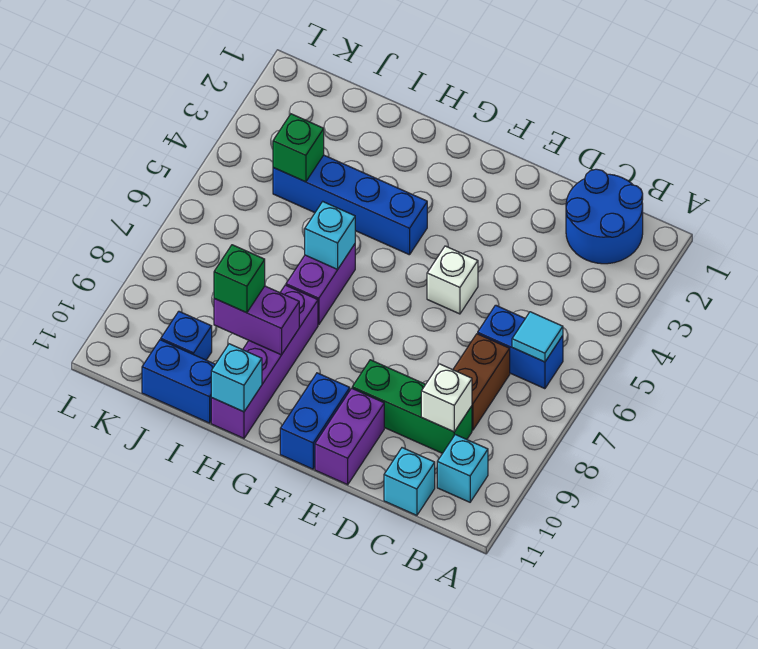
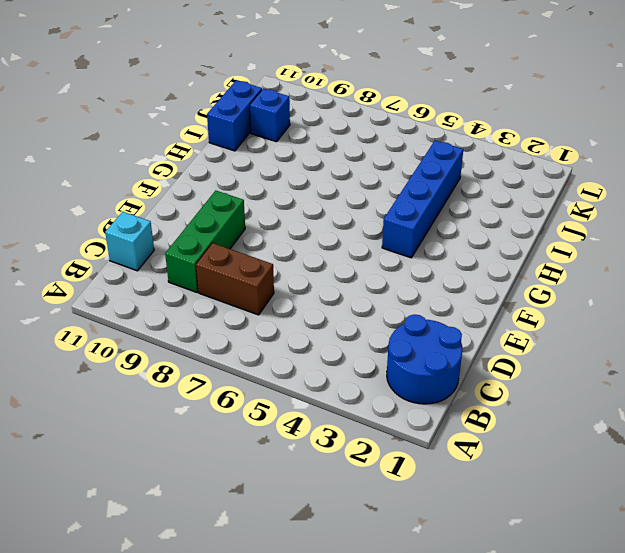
none -> blue 1x2 brick [478,305,563,389]
none -> cyan 1x1 brick [437,435,488,502]
none -> white 1x1 brick [427,246,478,314]

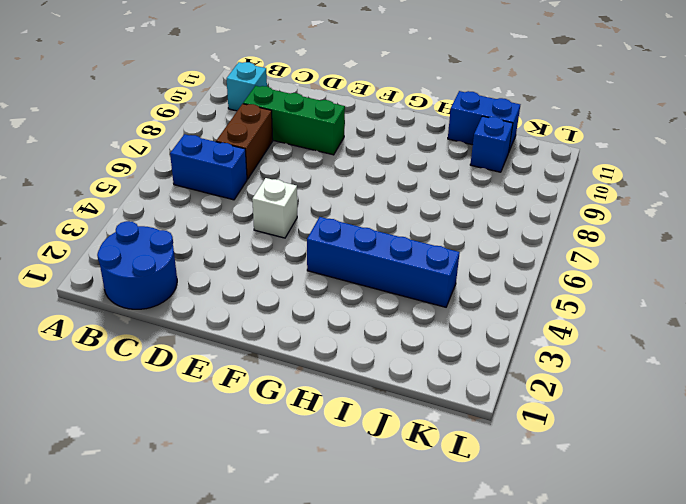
none -> cyan 1x1 brick [384,448,435,515]
none -> purple 1x2 brick [315,388,384,485]
none -> blue 1x2 brick [280,373,350,469]

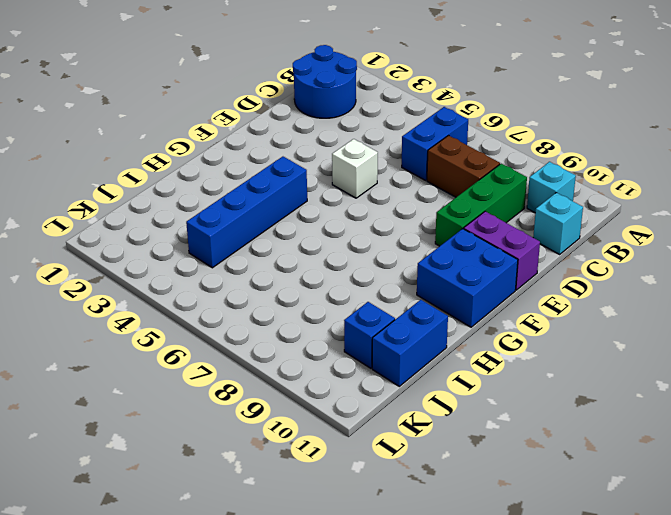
blue 2x2 brick [417,229,518,327] -> blue 1x2 brick [280,373,350,469]
none -> purple 1x2 brick [286,244,355,325]
none -> purple 1x4 brick [211,285,318,438]
none -> cyan 1x1 tile [512,312,563,362]

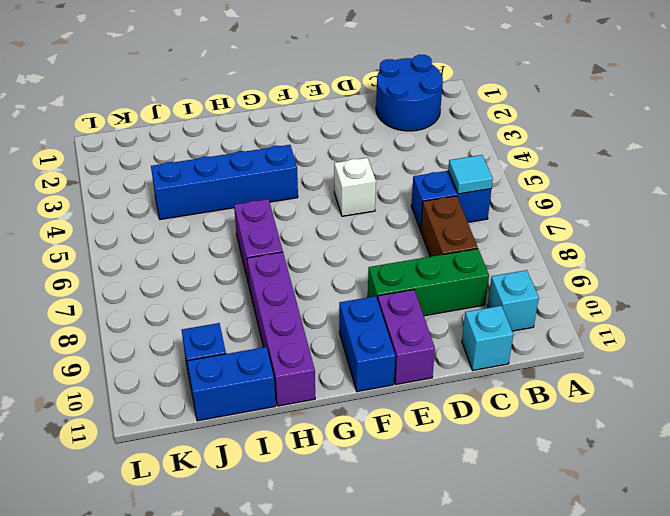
none -> white 1x1 brick [421,364,472,432]
none -> cyan 1x1 brick [305,202,355,269]
none -> purple 1x2 brick [214,286,299,355]

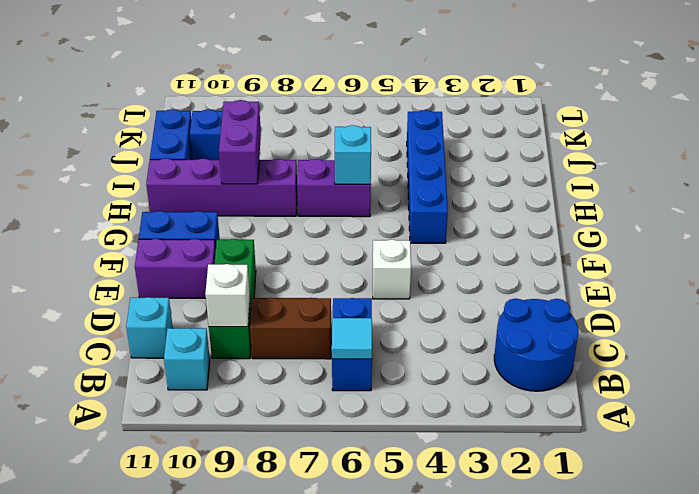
none -> cyan 1x1 brick [211,344,262,412]
none -> green 1x1 brick [273,114,324,182]
none -> green 1x1 brick [214,245,265,313]

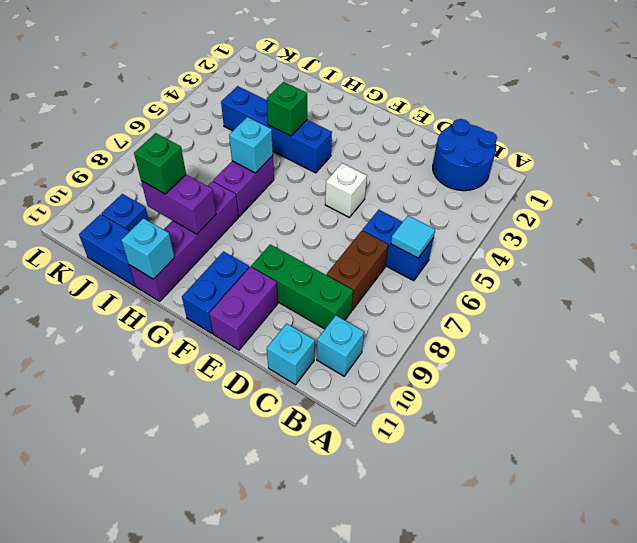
green 1x1 brick [267,82,307,136] -> green 1x1 brick moved to [273,114,324,182]
none -> white 1x1 brick [421,364,472,432]

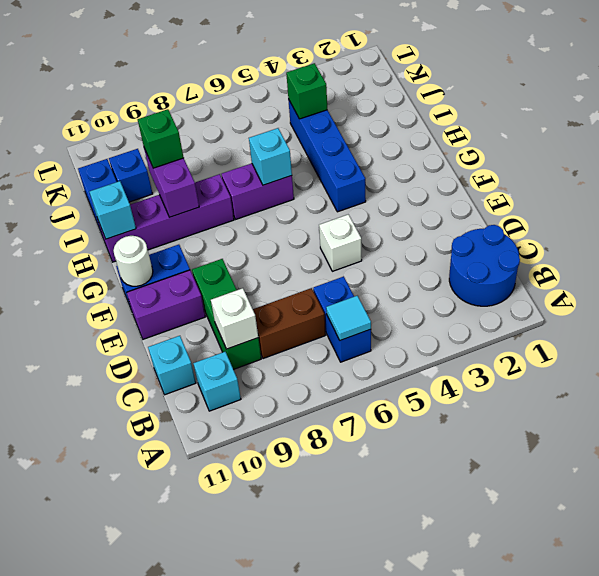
white 1x1 round brick [113,236,153,286] -> none

